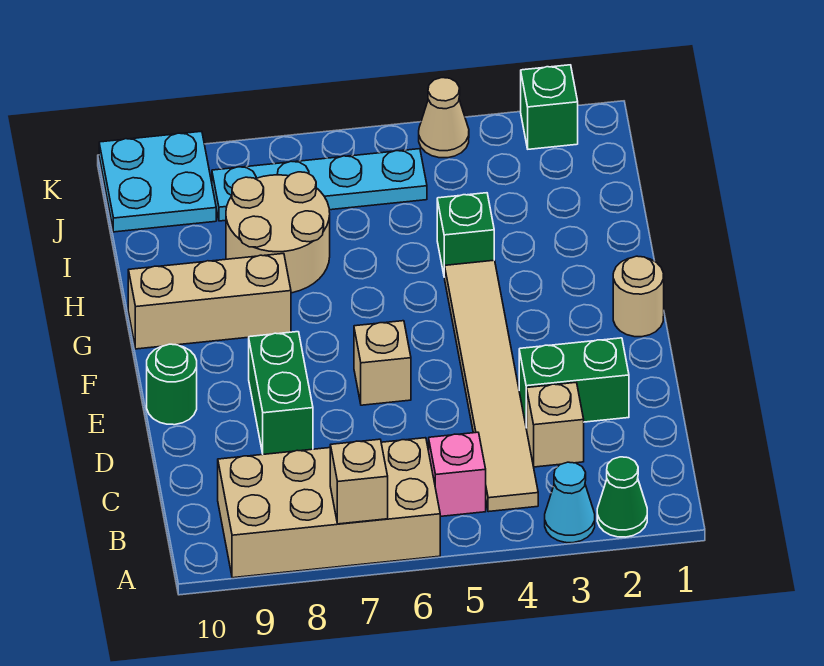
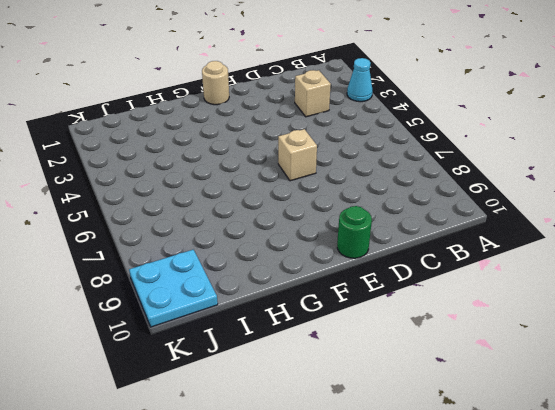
none -> green 1x1 cone [597,457,647,537]
none -> tan 2x4 brick [218,438,440,578]
none -> tan 1x6 tile [445,260,538,512]

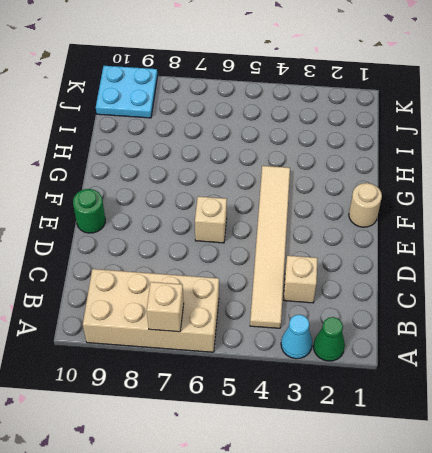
none -> pink 1x1 brick [429,432,486,517]
none -> green 1x2 brick [519,338,629,428]
none -> green 1x2 brick [249,332,313,454]

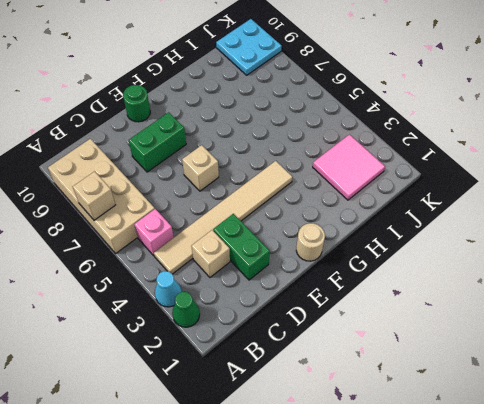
pink 2x2 tile [313,134,385,200] -> none
none -> tan 1x3 brick [128,254,291,349]
none -> green 1x1 brick [437,193,494,277]
none -> tan 2x2 round brick [226,172,330,293]

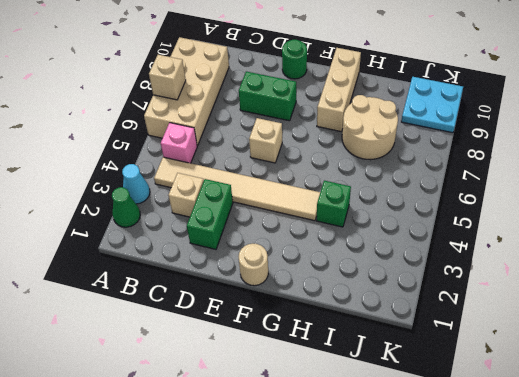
none -> cyan 1x4 plate [212,149,427,221]
none -> green 1x1 brick [521,65,578,149]
none -> tan 1x1 cone [419,78,469,158]

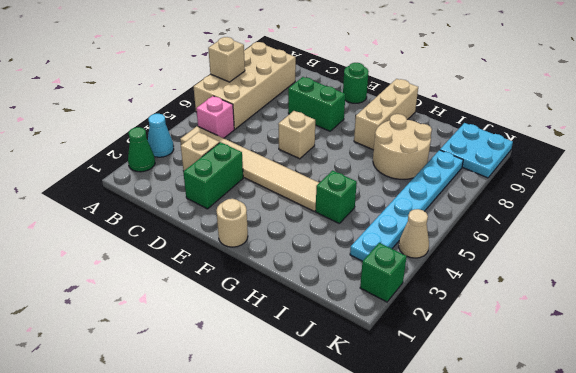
cyan 1x6 plate [350,150,463,261] -> cyan 1x4 plate [212,149,427,221]

